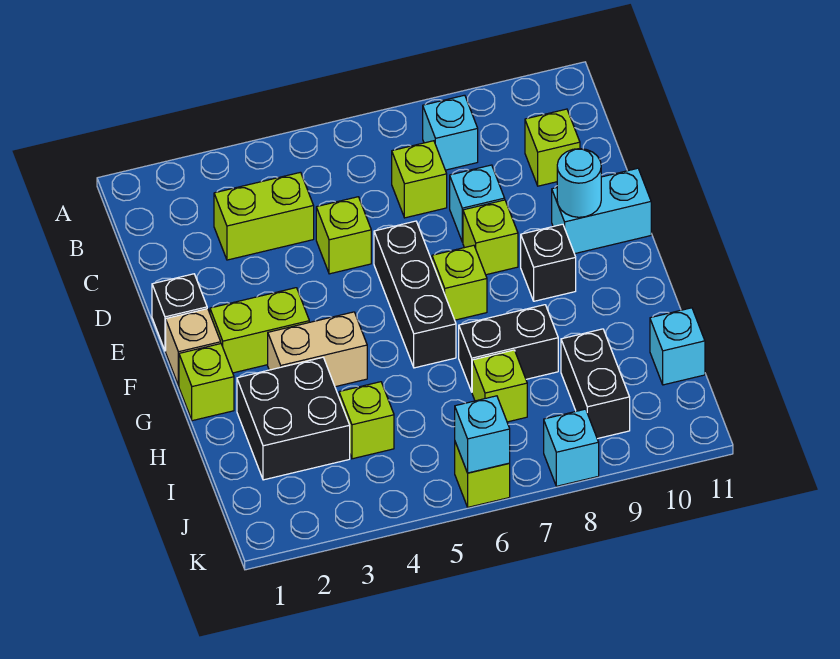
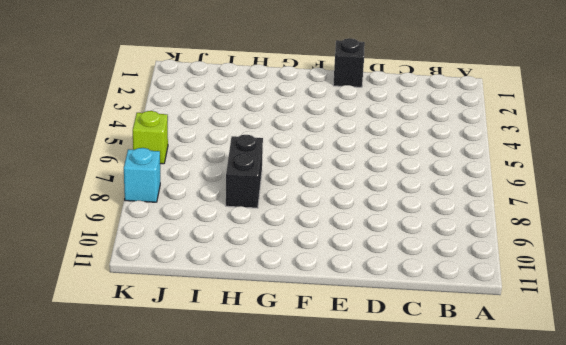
none -> cyan 1x1 brick [423,95,478,170]
none -> lime 1x2 brick [214,172,314,260]
none -> lime 1x1 brick [392,141,447,218]

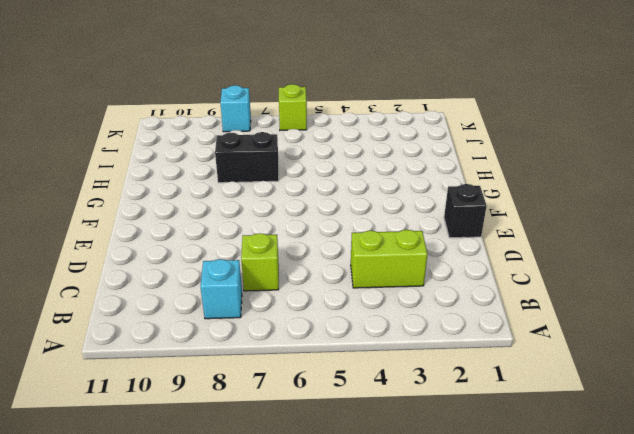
none -> lime 1x1 brick [525,109,580,186]
none -> lime 1x1 brick [316,197,371,274]
none -> cyan 1x1 brick [450,165,505,242]

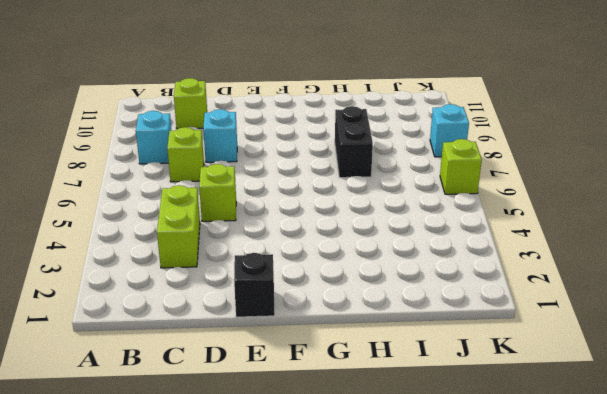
none -> black 1x3 brick [374,221,456,368]
none -> lime 1x1 brick [463,200,518,275]
none -> cyan 1x2 brick [552,168,651,254]

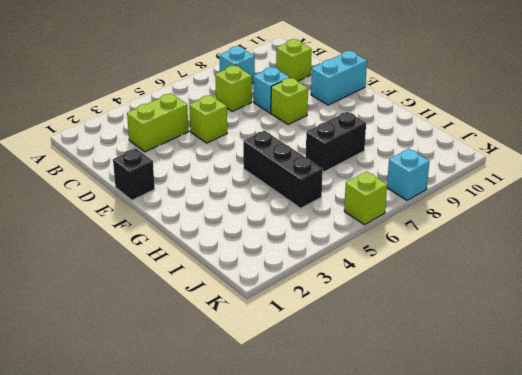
black 1x3 brick [243,131,323,208] -> black 1x3 brick moved to [374,221,456,368]
none -> tan 1x1 brick [166,309,221,386]
none -> lime 1x2 brick [210,288,309,373]
none -> lime 1x1 brick [432,245,487,320]

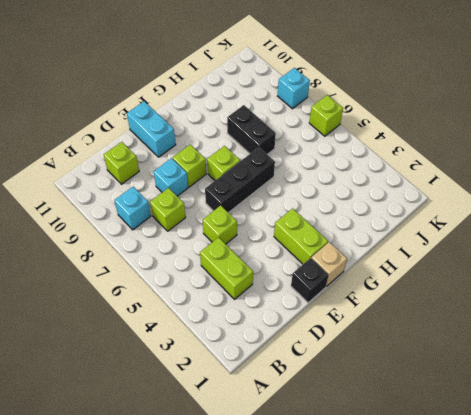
none -> black 1x1 brick [521,224,576,301]
none -> lime 1x1 brick [179,344,234,421]
none -> tan 1x2 brick [268,312,367,387]

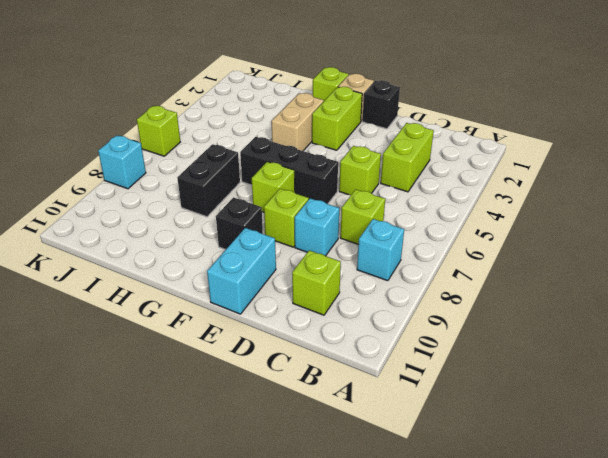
none -> black 2x2 brick [237,357,350,480]
none -> lime 1x1 brick [339,382,394,459]
none -> lime 1x1 brick [472,350,527,422]

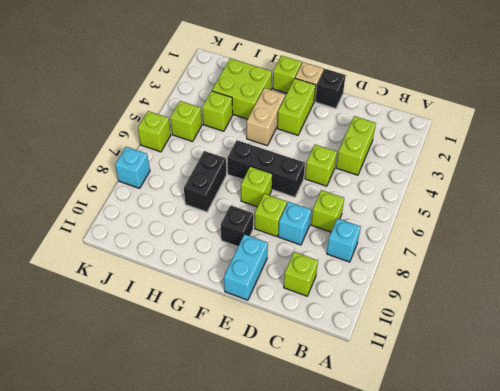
lime 2x2 brick [212,58,272,119] -> black 2x2 brick [237,357,350,480]
lime 1x1 brick [170,101,202,141] -> lime 1x1 brick moved to [472,350,527,422]
none -> black 1x2 brick [561,329,630,439]
none -> cyan 1x1 brick [650,308,705,385]
none -> cyan 1x1 round brick [557,149,601,217]

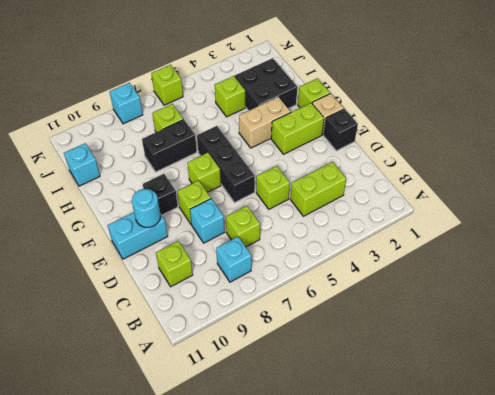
none -> black 1x2 brick [561,329,630,439]
none -> cyan 1x1 brick [455,396,510,473]

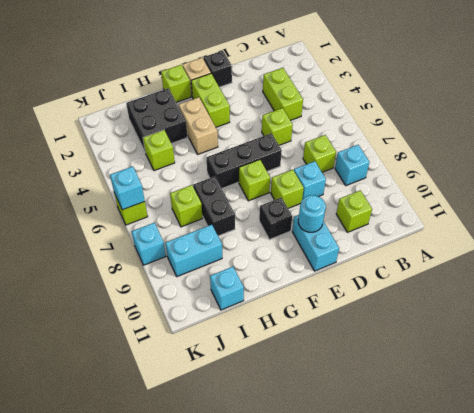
cyan 1x2 brick [165,225,222,277] -> black 1x2 brick [561,329,630,439]

